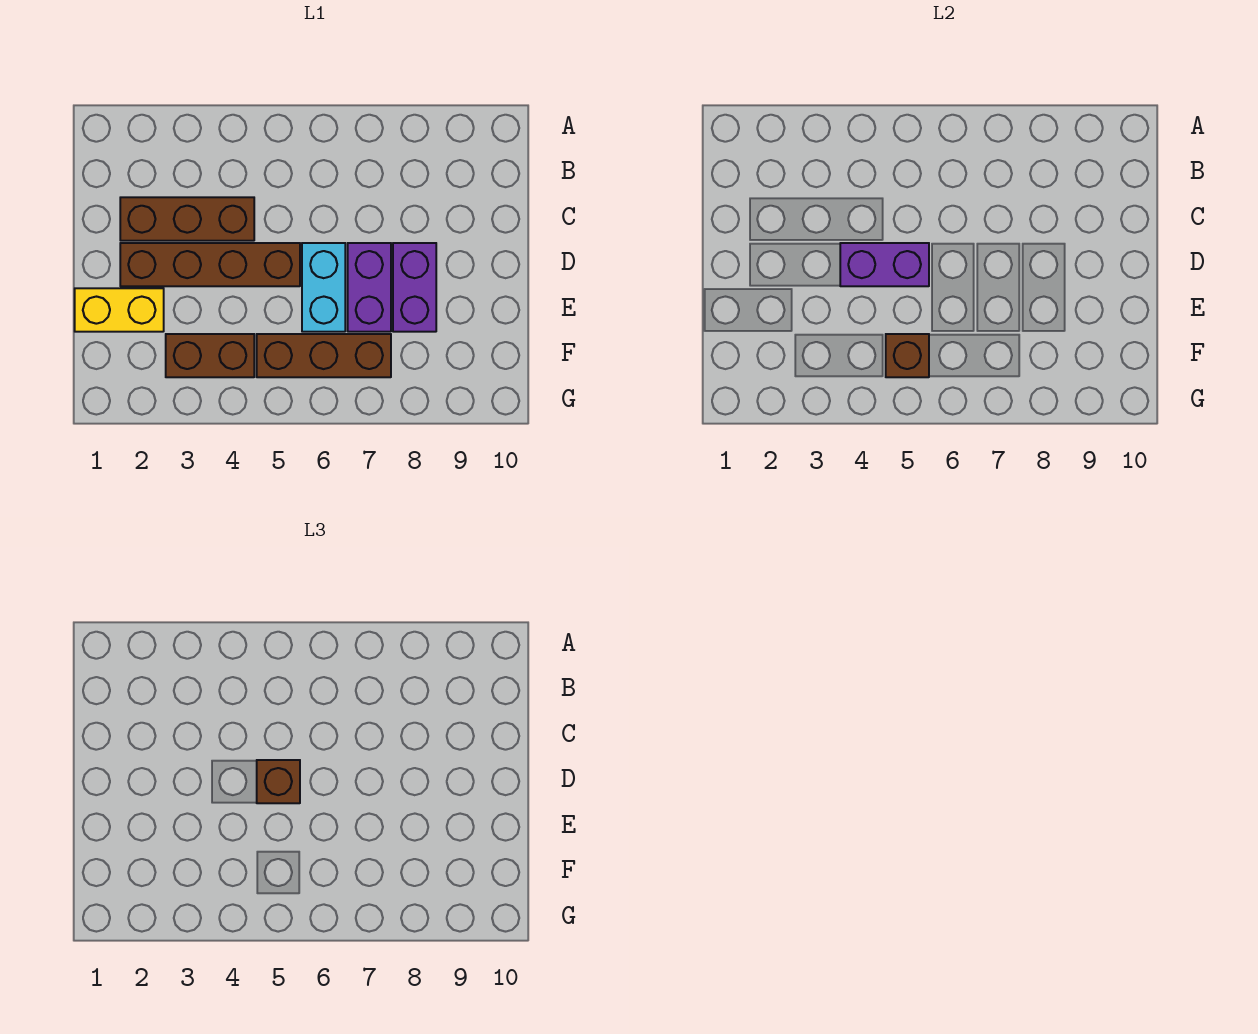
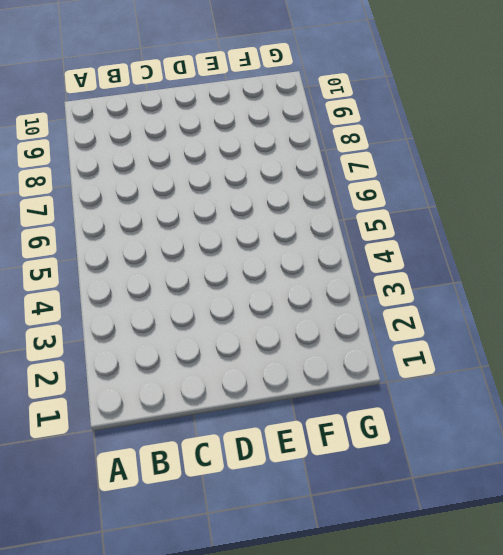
none -> brown 1x3 brick [120,197,254,241]
none -> brown 1x4 brick [120,243,300,286]

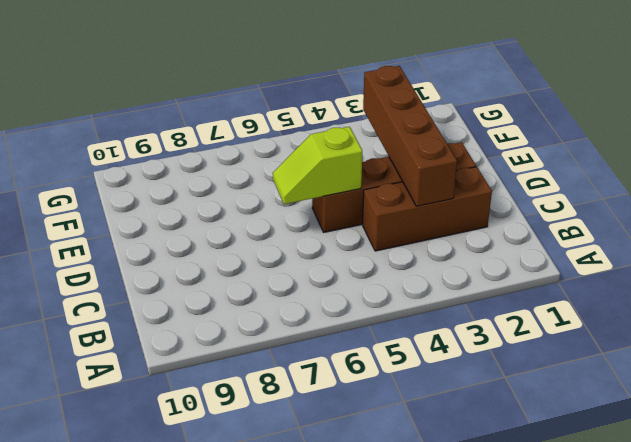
brown 1x4 brick [363,66,457,206] -> none
lime 1x2 slope [273,127,362,204] -> purple 1x2 brick [840,243,929,286]
none -> cyan 1x2 brick [302,243,345,332]
none -> purple 1x2 brick [348,243,391,332]

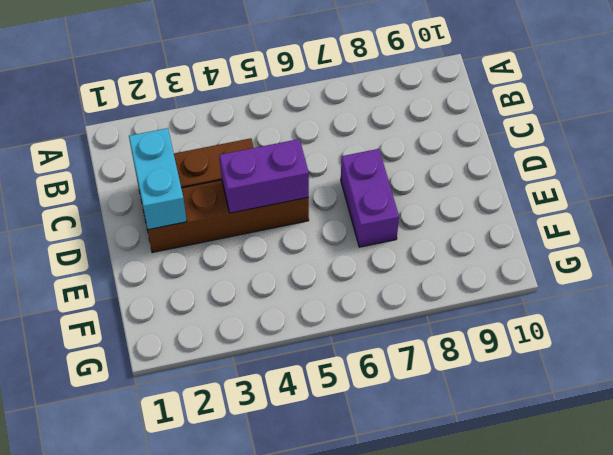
cyan 1x2 brick [129,128,187,230] -> cyan 1x2 brick moved to [302,243,345,332]
none -> purple 1x2 brick [393,243,436,332]
none -> yellow 1x2 brick [75,288,164,332]

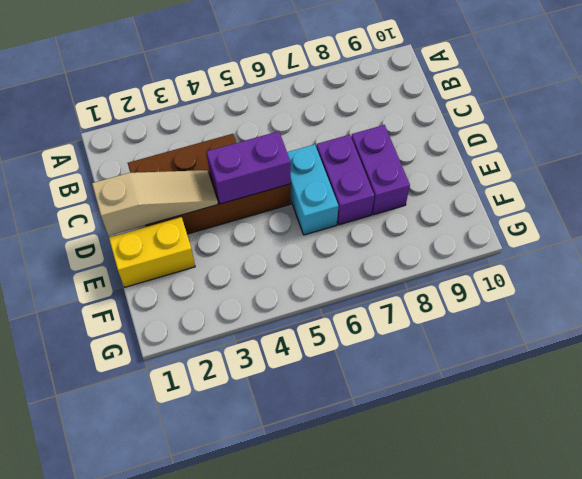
tan 1x3 slope [92,170,218,236] -> none
none -> brown 1x2 brick [166,334,254,377]
none -> brown 1x3 brick [257,334,391,377]

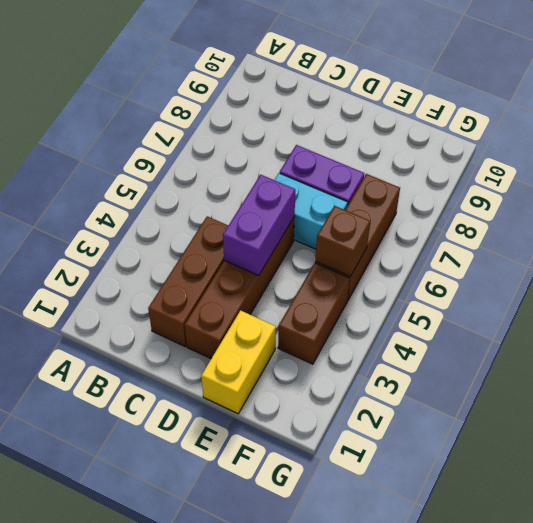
none -> purple 1x2 brick [393,243,436,332]
none -> brown 1x1 brick [257,760,300,803]

